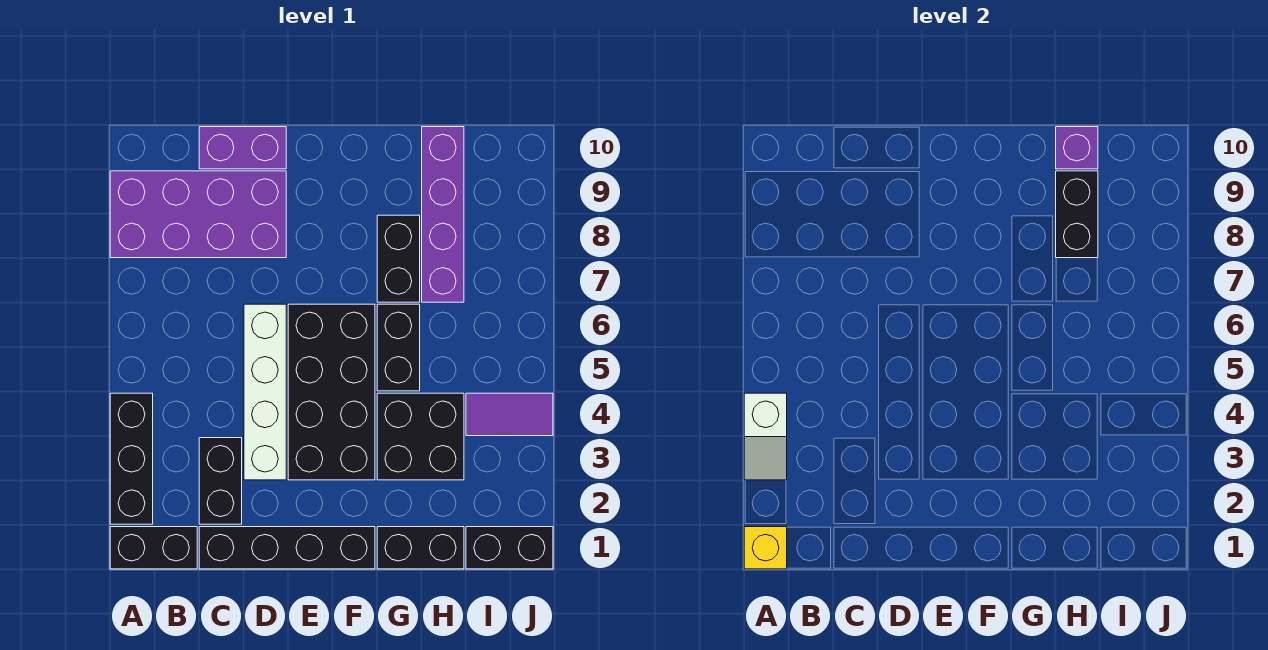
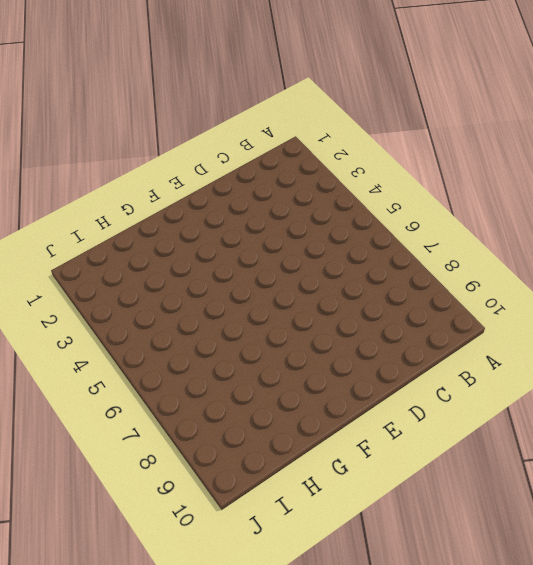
none -> black 1x2 brick [110,527,197,569]
none -> black 1x3 brick [110,393,153,524]
none -> purple 2x4 brick [110,171,286,258]

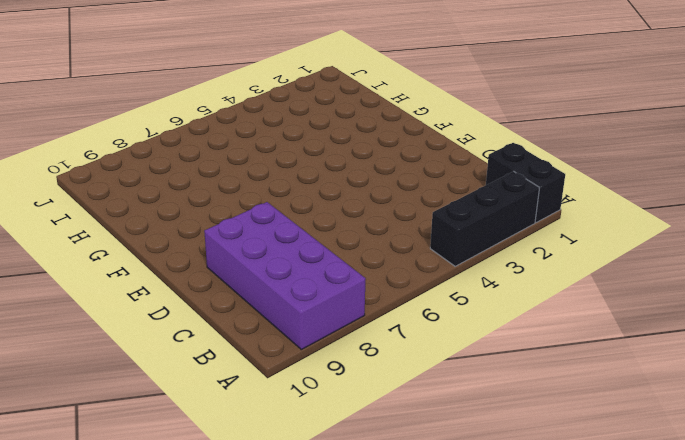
none -> black 1x4 brick [199,527,375,569]
none -> black 1x2 brick [199,438,242,524]
none -> purple 1x2 brick [199,127,286,169]

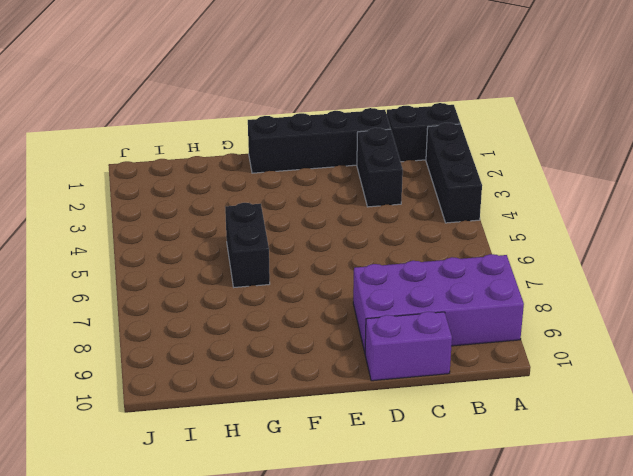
none -> white 1x4 brick [244,304,286,480]
none -> black 2x4 brick [288,304,375,480]
none -> black 1x2 brick [377,527,464,569]

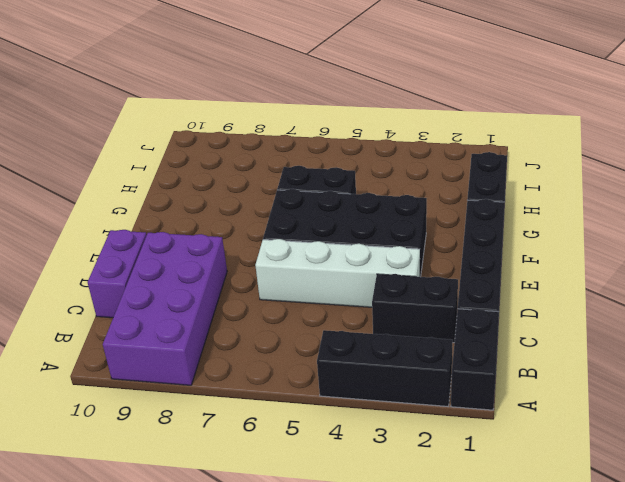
none -> black 2x2 brick [377,393,464,480]
none -> black 1x2 brick [377,215,420,302]
none -> purple 1x4 brick [422,127,464,302]

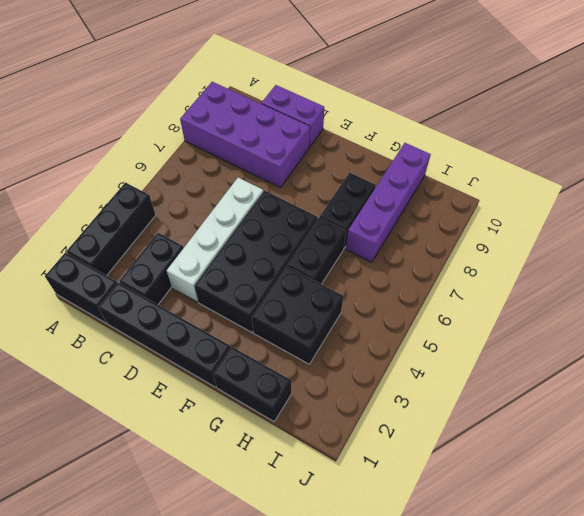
none -> black 1x2 brick [466,527,553,569]
none -> purple 1x2 tile [466,393,553,436]
none -> yellow 1x1 brick [744,527,787,569]

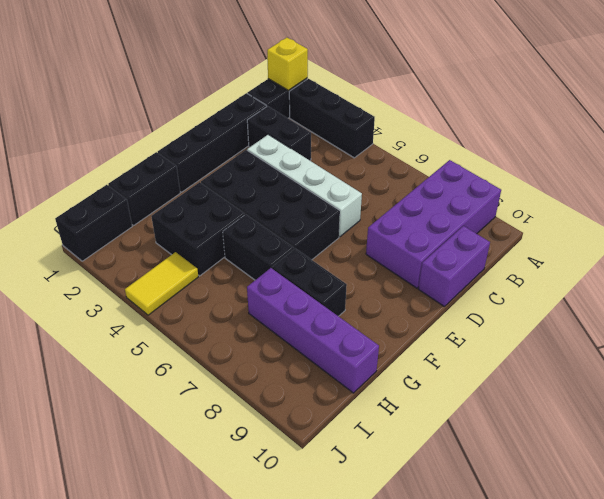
yellow 1x2 tile [125,252,198,315] -> purple 1x2 tile [466,393,553,436]
none -> white 1x2 slope [744,393,787,480]
none -> black 1x2 brick [1056,171,1098,258]
none -> purple 1x1 brick [1056,127,1098,169]

